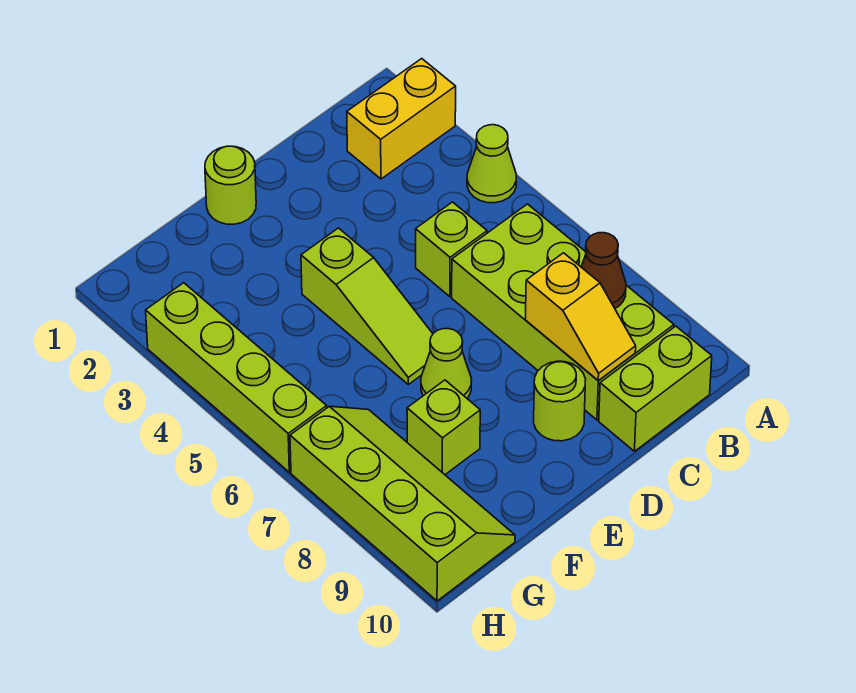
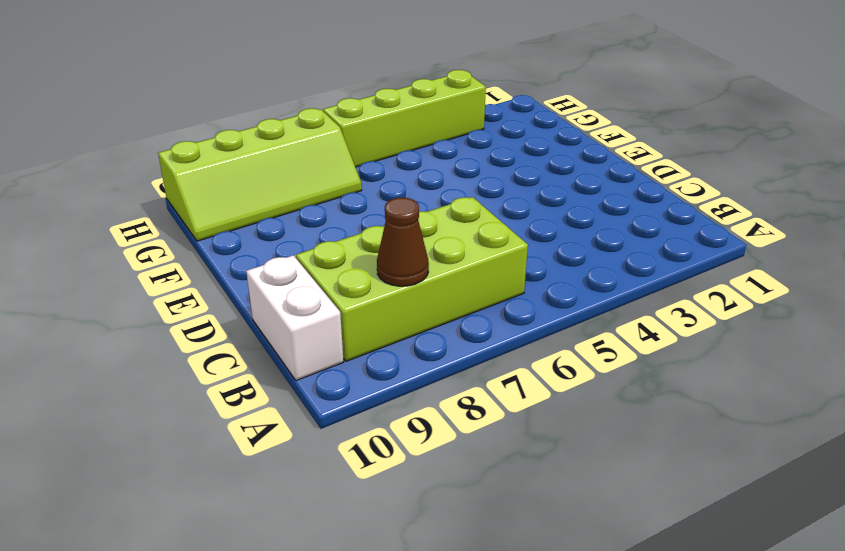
white 1x2 brick [246,255,344,381] -> lime 1x2 brick [599,326,712,451]
none -> yellow 1x2 brick [347,59,456,179]
none -> lime 1x1 cone [467,125,516,203]
none -> lime 1x1 brick [416,202,487,297]

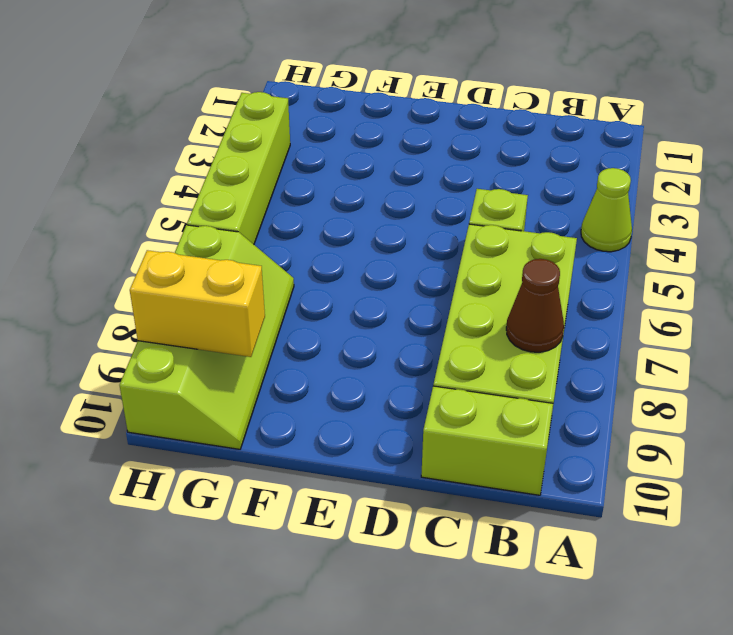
yellow 1x2 brick [130,250,265,357] -> yellow 1x2 brick moved to [347,59,456,179]
none -> lime 1x1 round brick [534,361,586,441]
none -> lime 1x1 round brick [205,146,256,224]
none -> lime 1x3 slope [301,228,433,385]

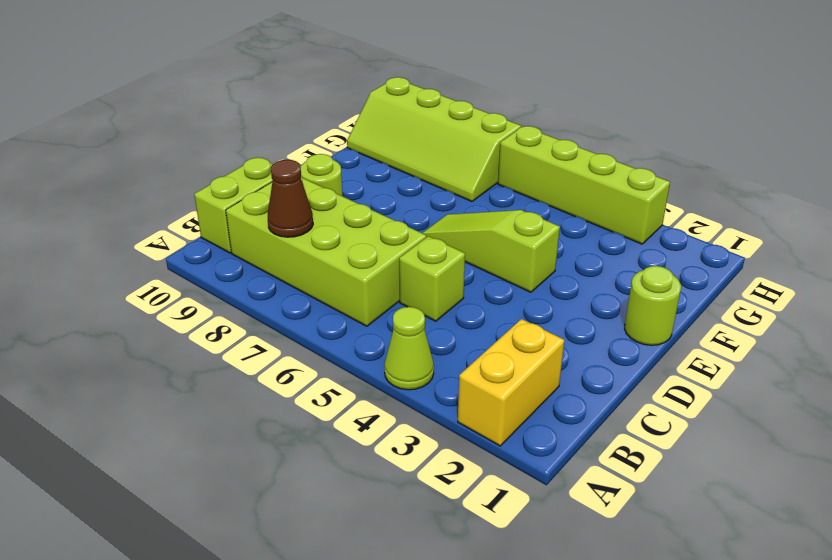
none -> lime 1x1 cone [421,329,472,398]
none -> lime 1x1 brick [407,380,480,475]
none -> yellow 1x2 slope [525,253,636,381]

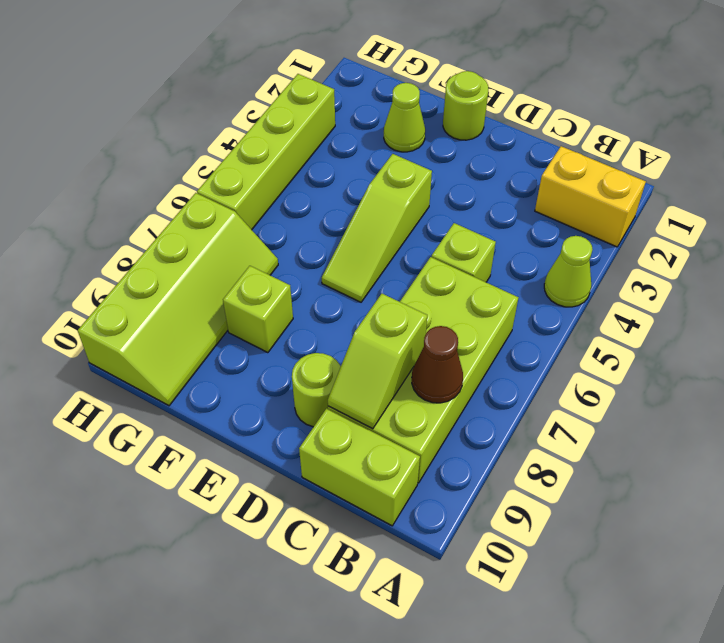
lime 1x2 slope [328,294,427,429] -> yellow 1x2 slope [525,253,636,381]
lime 1x1 cone [384,83,425,152] -> lime 1x1 cone moved to [421,329,472,398]

